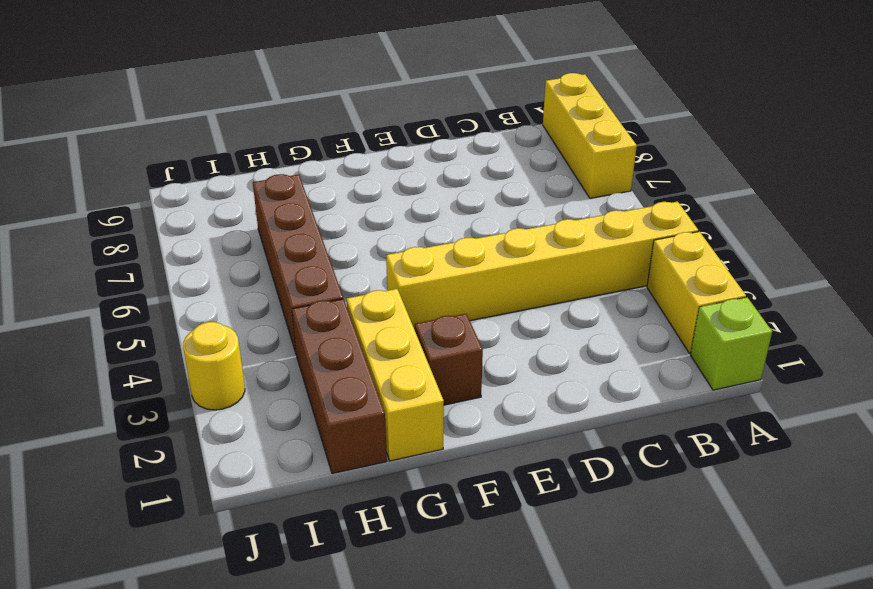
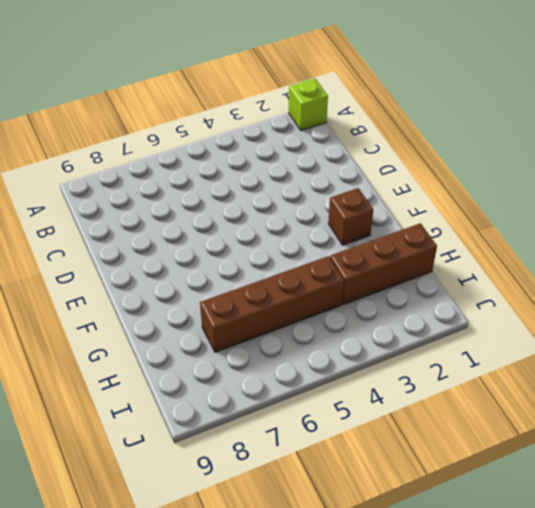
none -> yellow 1x2 brick [647,232,746,353]
none -> yellow 1x6 brick [386,202,698,330]

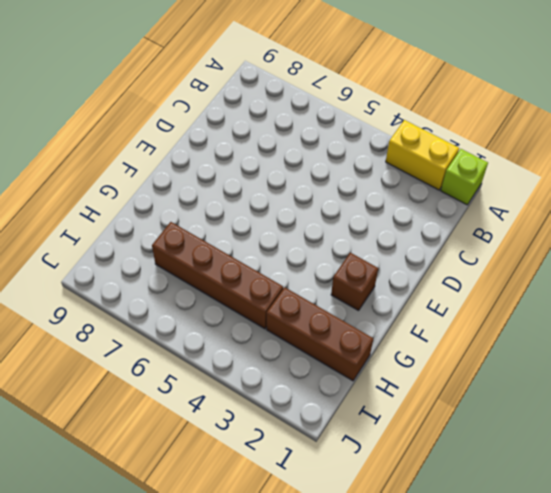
none -> yellow 1x6 brick [386,202,698,330]
none -> yellow 1x3 brick [543,73,637,198]

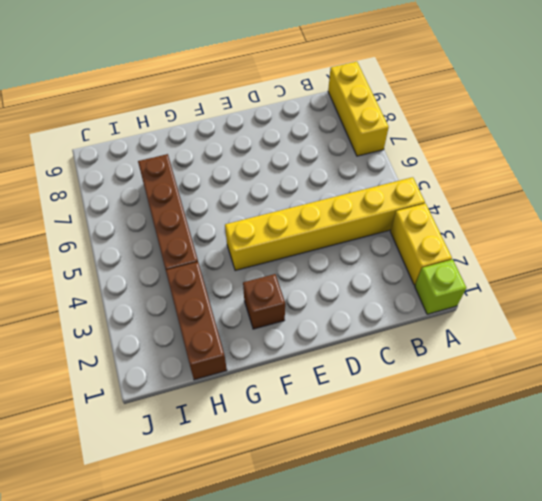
none -> yellow 1x3 brick [346,289,444,461]
none -> yellow 1x1 round brick [183,322,245,410]

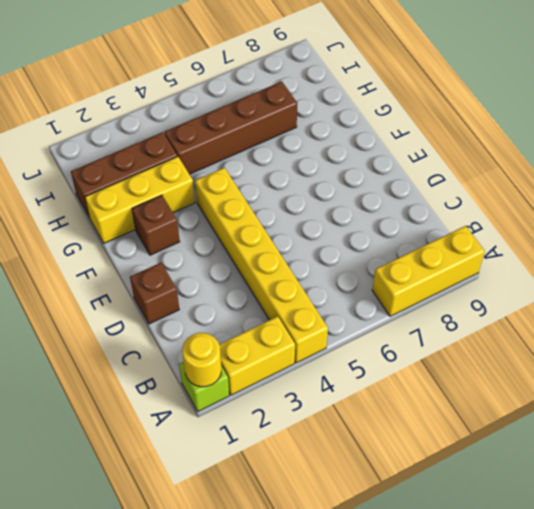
yellow 1x1 round brick [182,333,221,387] -> yellow 1x1 round brick moved to [183,322,245,410]
brown 1x1 brick [130,263,179,324] -> none

